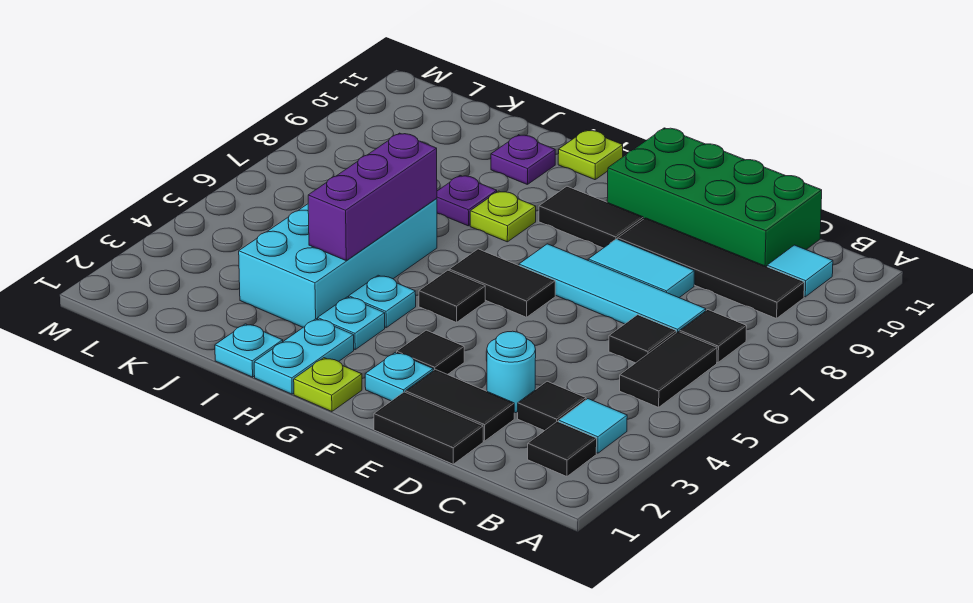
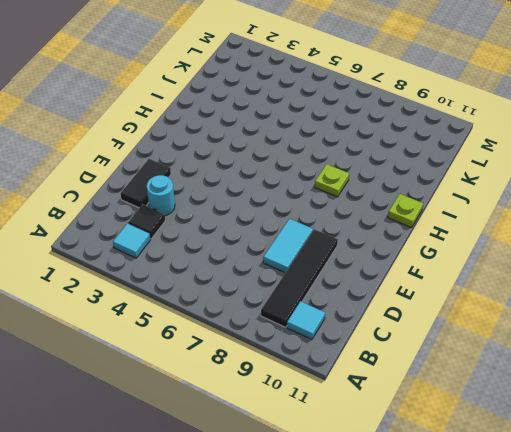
none -> black 1x1 tile [528,421,597,477]
none -> black 1x2 tile [620,331,717,407]
none -> black 1x1 tile [680,310,747,362]
none -> black 1x1 tile [609,315,676,363]

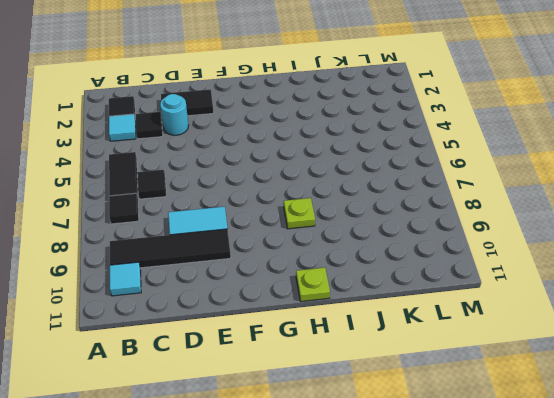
none -> cyan 1x4 tile [519,244,706,333]
none -> green 2x4 brick [607,128,822,267]
none -> black 1x2 tile [374,392,483,464]
none -> cyan 1x1 plate [365,352,433,401]

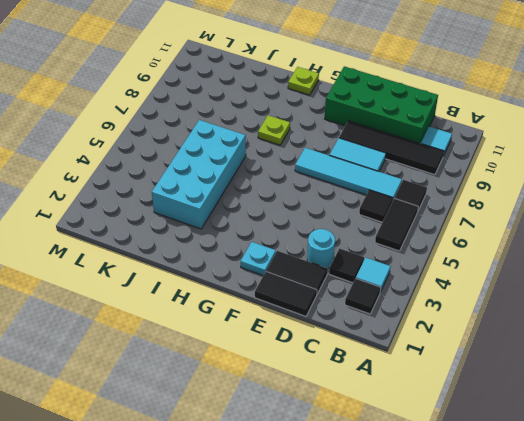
none -> black 1x1 tile [397,330,464,375]
none -> black 1x2 tile [449,249,555,317]
none -> black 1x2 tile [539,186,644,248]
none -> lime 1x1 plate [294,358,362,412]

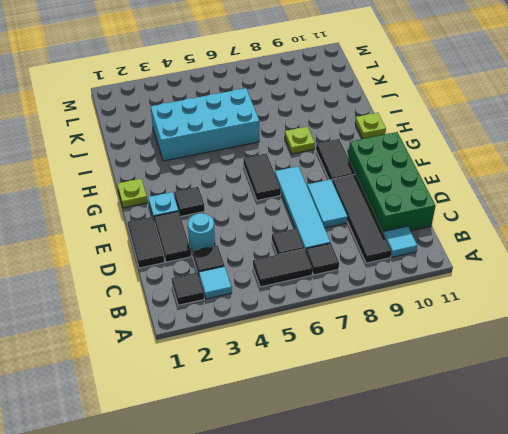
none -> black 1x1 tile [419,270,485,322]
none -> cyan 1x2 plate [254,319,354,394]
none -> cyan 1x1 plate [318,297,385,349]
none -> cyan 1x1 plate [349,275,416,327]

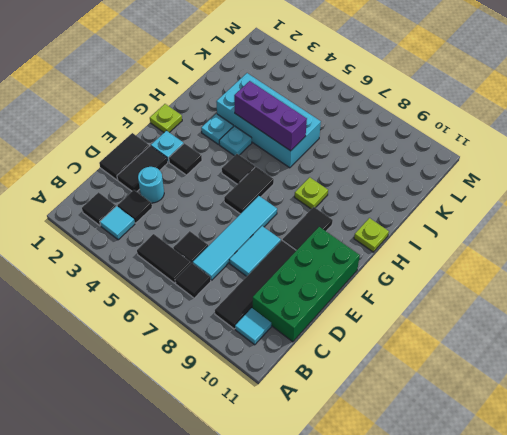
none -> cyan 1x2 plate [254,319,354,394]
none -> cyan 1x1 plate [215,324,283,377]
none -> purple 1x1 plate [437,176,497,226]
none -> purple 1x1 plate [491,135,555,185]

